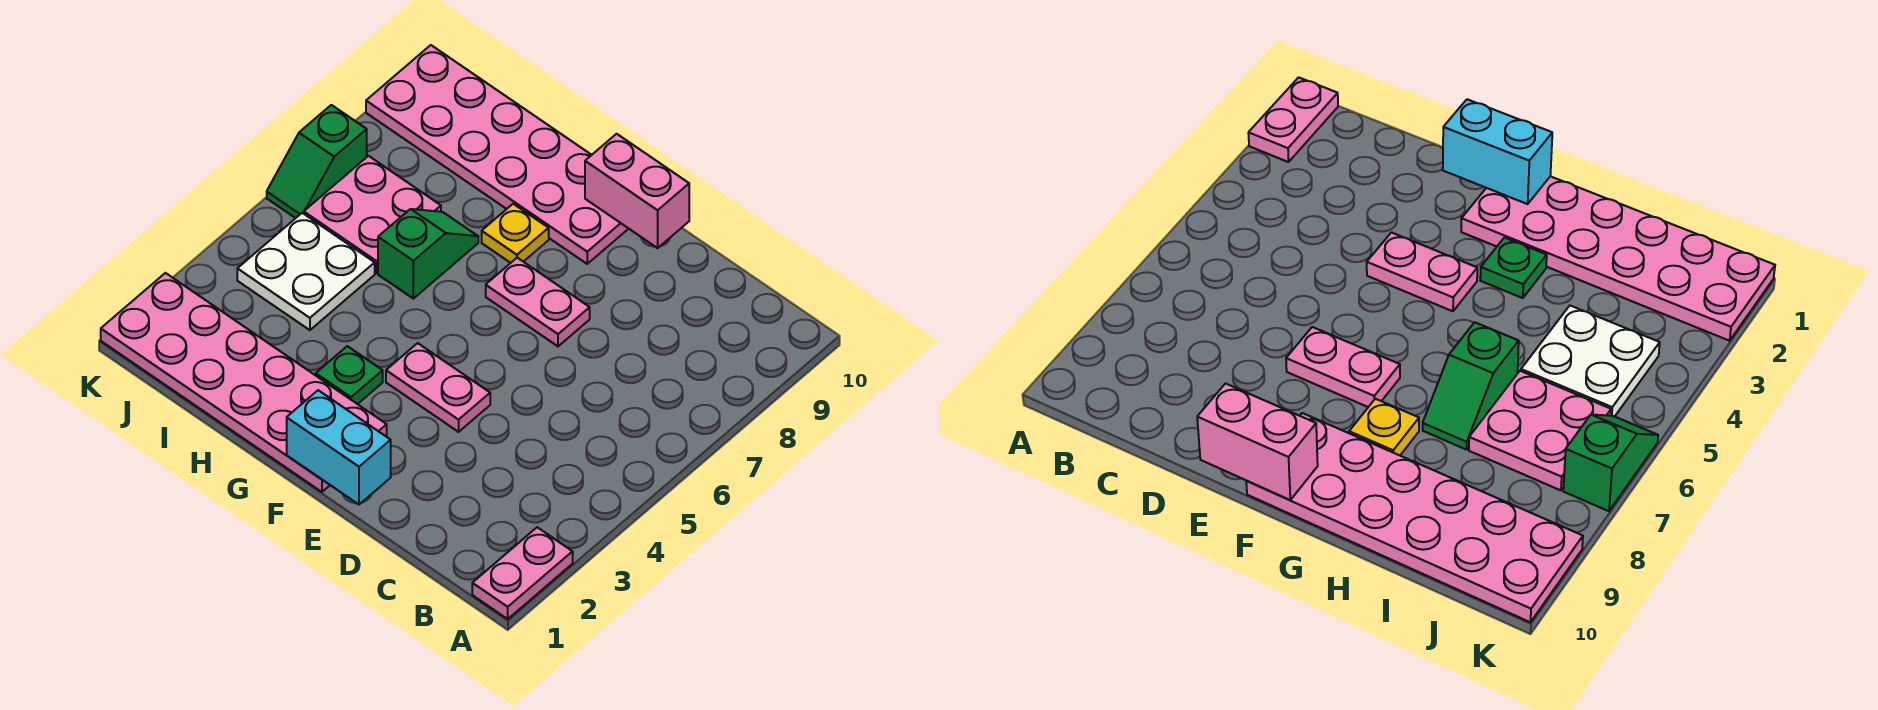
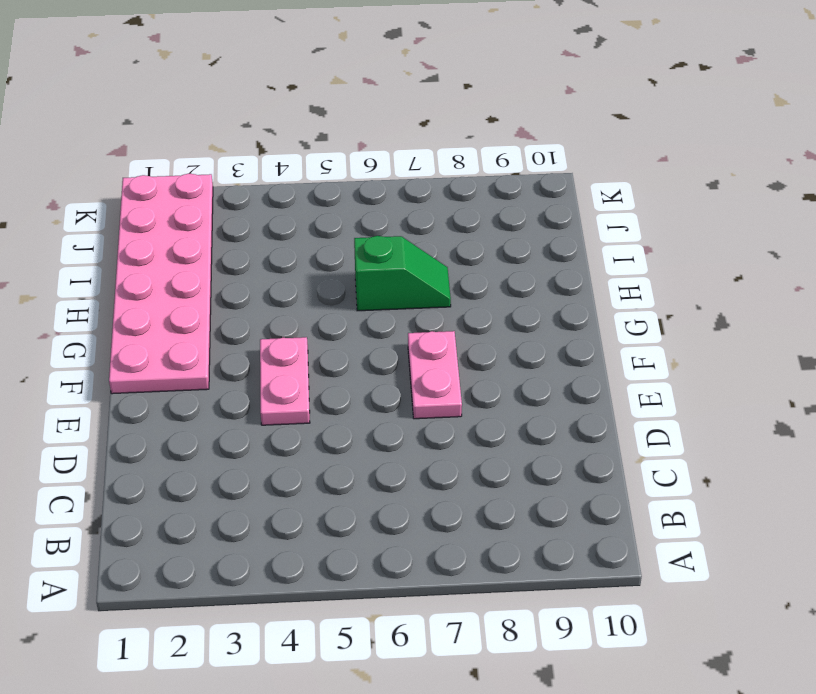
none -> pink 1x2 plate [472,527,573,619]
none -> pink 2x6 plate [366,45,629,264]
none -> green 1x1 plate [316,346,383,404]

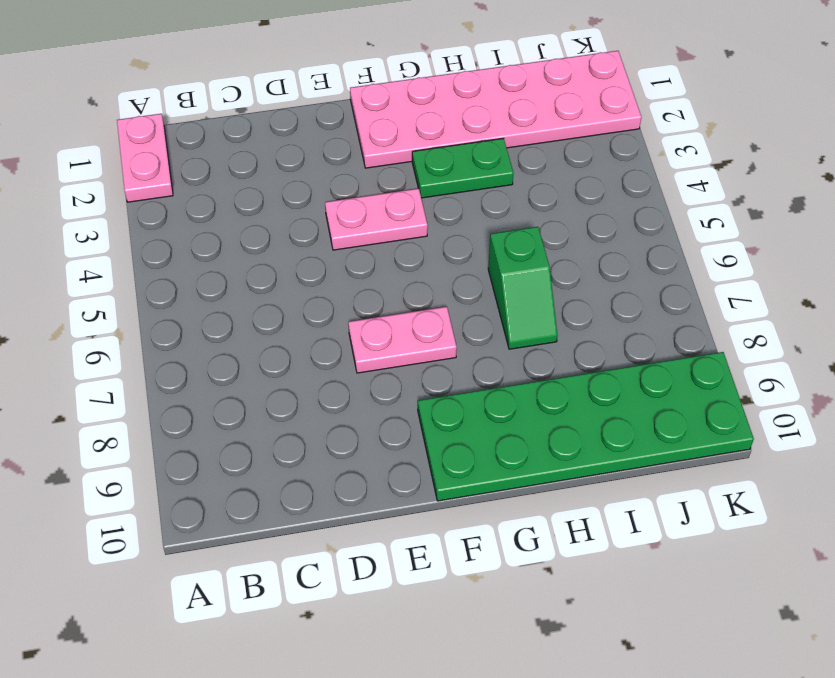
green 2x6 plate [418,352,754,501] -> pink 2x6 plate [366,45,629,264]
green 1x2 plate [412,138,514,198] -> green 1x1 plate [316,346,383,404]
none -> yellow 1x1 plate [482,204,549,263]
none -> white 2x2 plate [237,213,375,330]
none -> pink 2x2 plate [303,156,441,273]

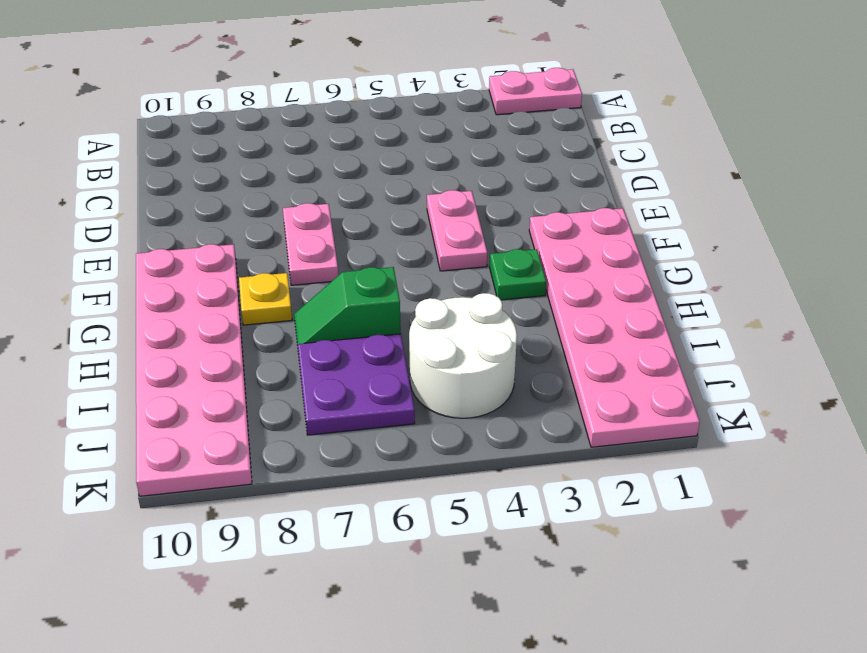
white 2x2 round brick [409,293,517,418] -> white 2x2 plate [237,213,375,330]
purple 2x2 plate [298,334,415,435] -> pink 2x2 plate [303,156,441,273]
none -> green 1x2 slope [267,105,367,218]
none -> cyan 1x2 brick [287,390,391,504]
none -> pink 1x2 brick [585,134,689,248]

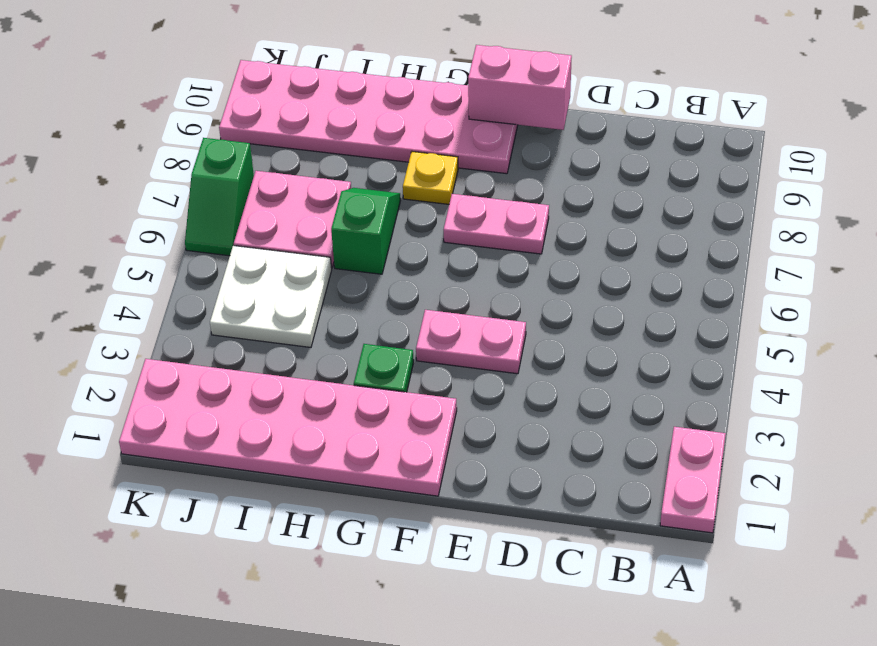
none -> cyan 1x2 brick [287,390,391,504]

